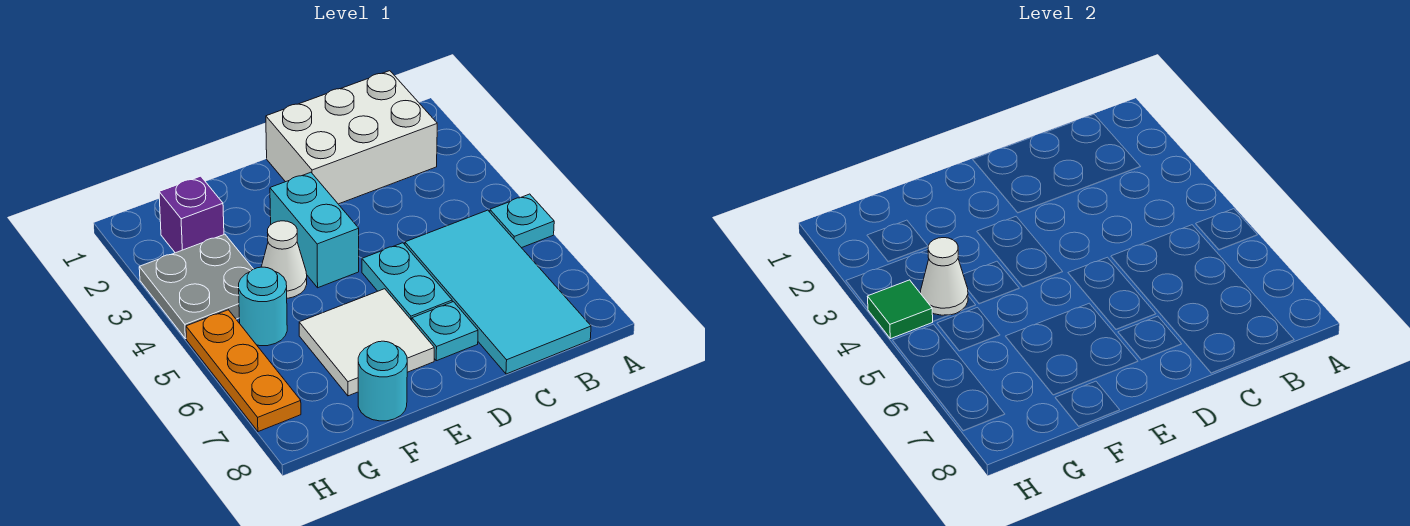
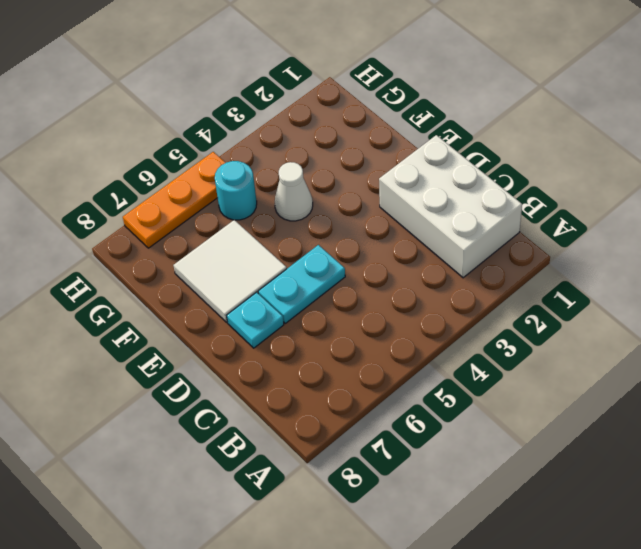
none -> cyan 1x1 plate [490,194,554,248]
none -> cyan 2x4 tile [405,210,591,374]
none -> cyan 1x2 brick [270,172,359,288]

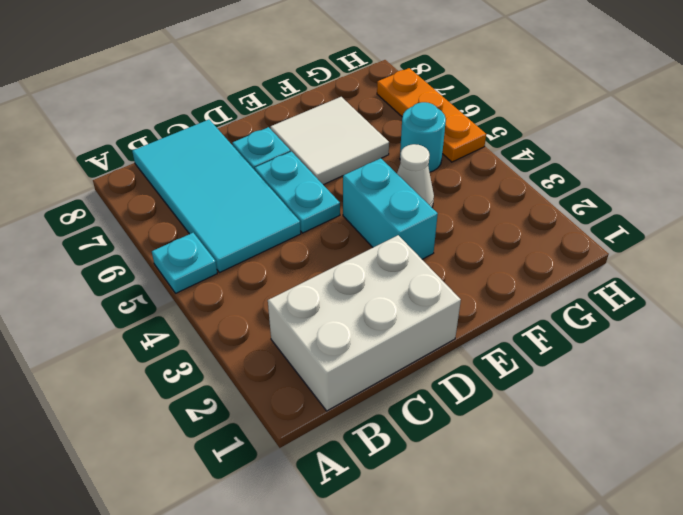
none -> cyan 1x1 round brick [358,341,407,421]
none -> purple 1x1 brick [159,176,224,253]
none -> grey 2x2 plate [139,234,253,339]

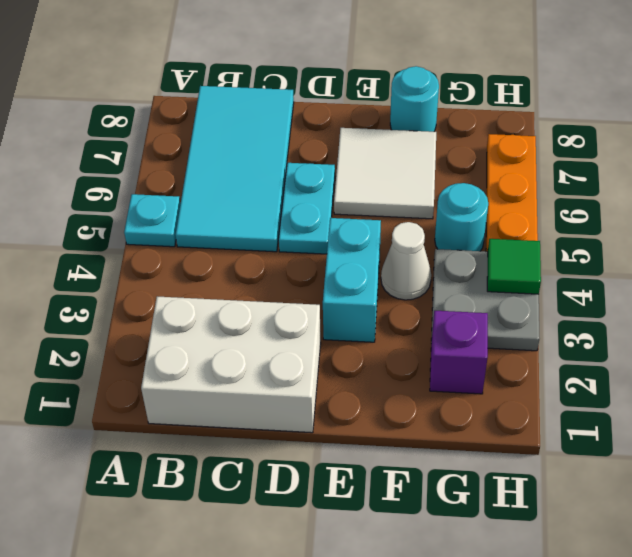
none -> cyan 1x1 plate [412,302,478,361]
none -> white 1x1 cone [921,238,968,315]

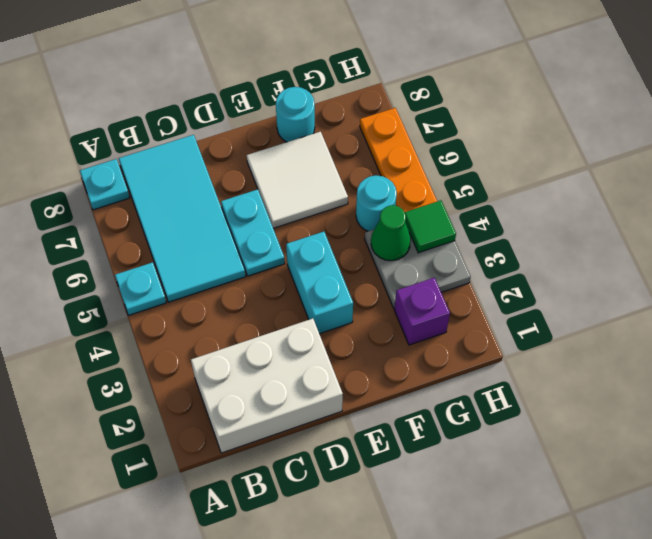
cyan 1x1 plate [80,159,130,210] -> cyan 1x1 plate moved to [412,302,478,361]
green 1x1 cone [371,205,411,261] -> white 1x1 cone [921,238,968,315]
none -> white 1x1 cone [261,221,307,298]

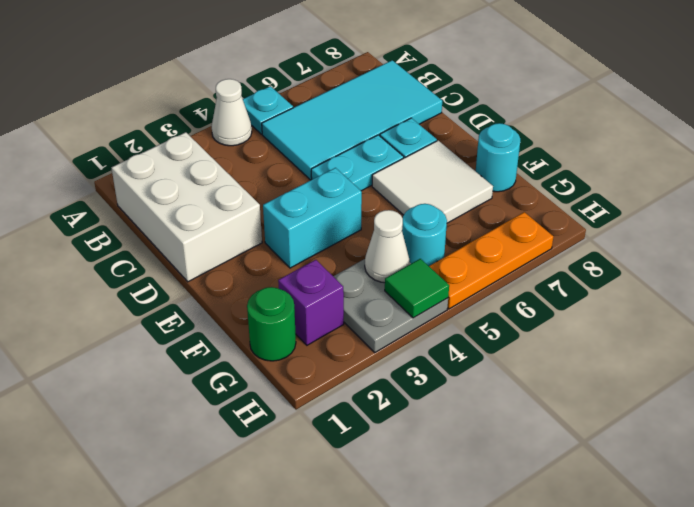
white 1x1 cone [212,79,252,146] -> white 1x1 cone moved to [261,221,307,298]
green 1x1 round brick [247,287,296,361] -> none

